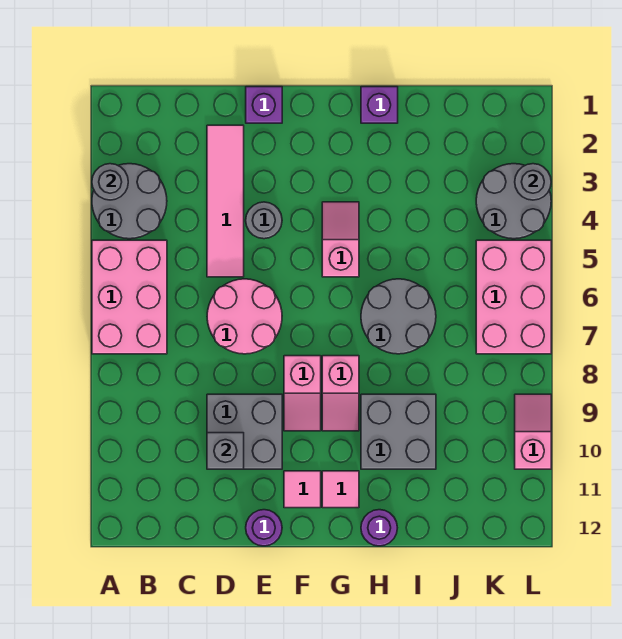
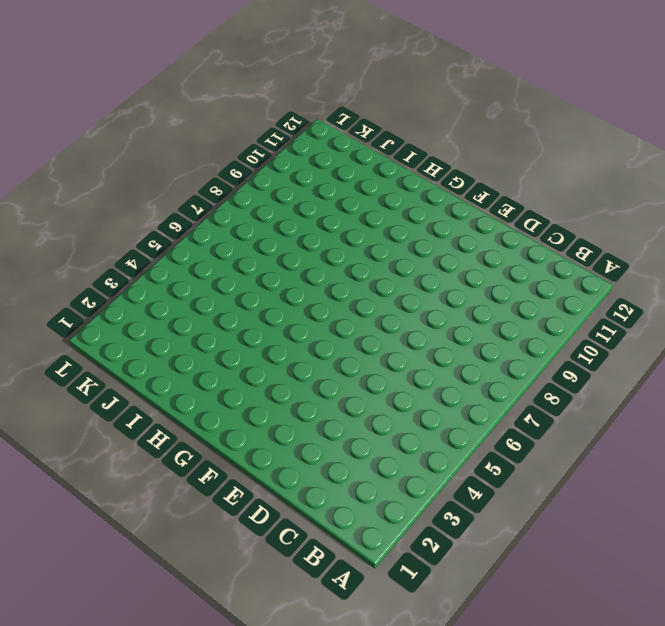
none -> grey 2x2 round brick [92,164,167,239]
none -> pink 2x3 brick [92,240,167,354]
none -> pink 1x4 tile [207,125,244,277]

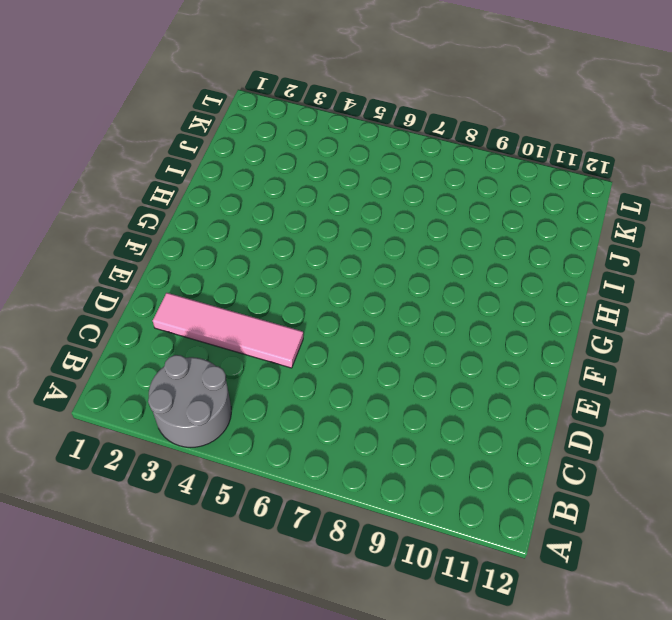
none -> pink 2x3 brick [92,240,167,354]
none -> pink 2x2 round brick [207,279,282,354]
none -> grey 2x2 brick [207,394,282,469]

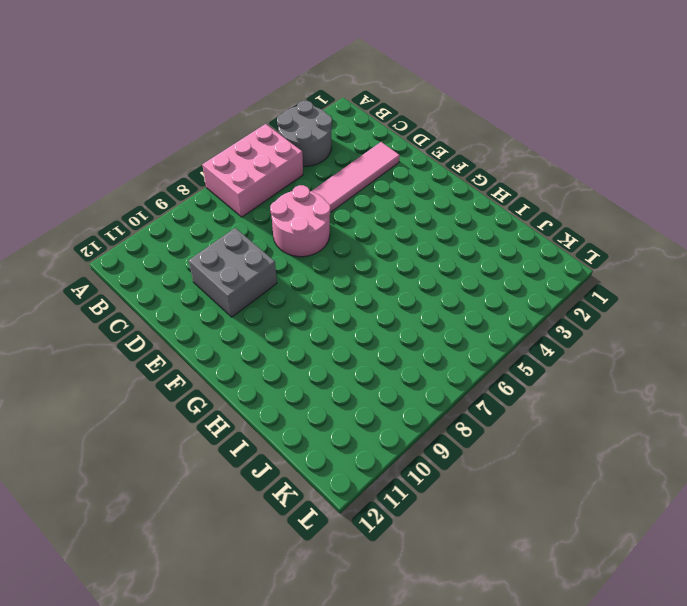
none -> purple 1x1 brick [246,87,282,123]
none -> grey 1x1 round brick [246,202,282,239]
none -> purple 1x1 round brick [246,510,282,546]

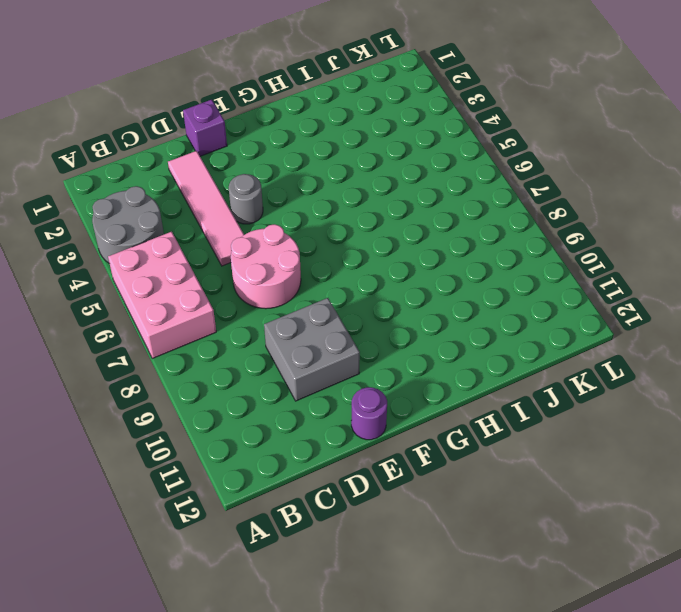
none -> pink 1x2 slope [284,356,321,431]
none -> pink 1x1 tile [284,471,321,508]
none -> pink 1x2 slope [322,202,359,277]

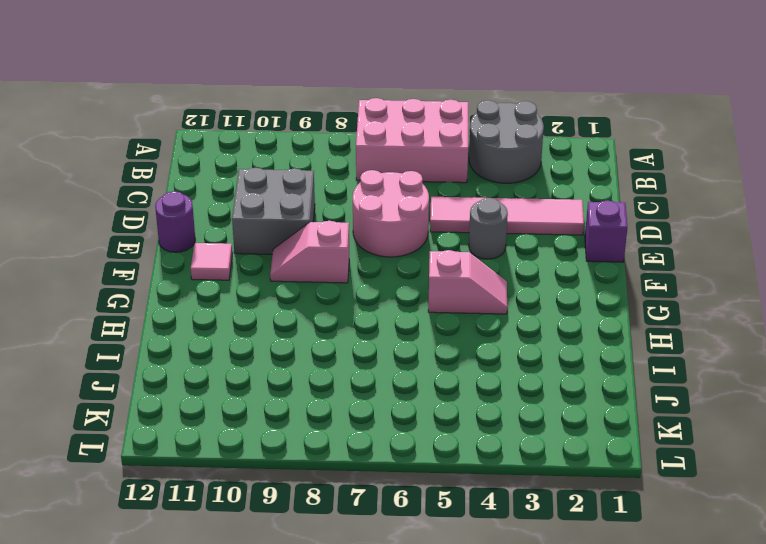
none -> pink 1x2 slope [322,356,359,431]
none -> pink 1x1 tile [322,471,359,508]
none -> purple 1x1 brick [361,87,398,123]

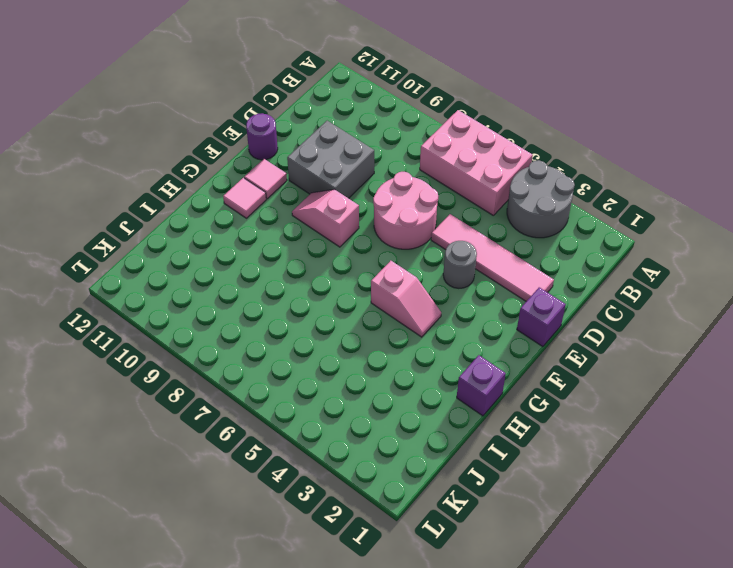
none -> pink 1x2 slope [322,356,359,431]
none -> grey 2x2 round brick [361,279,436,354]
none -> grey 2x2 brick [361,394,436,469]

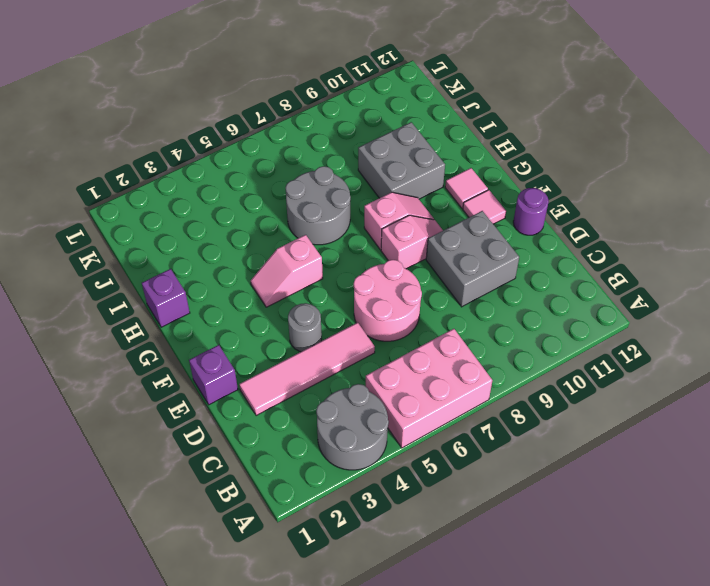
none -> purple 1x1 round brick [361,510,397,546]
none -> grey 2x2 round brick [476,164,551,239]
none -> pink 2x3 brick [476,240,551,354]

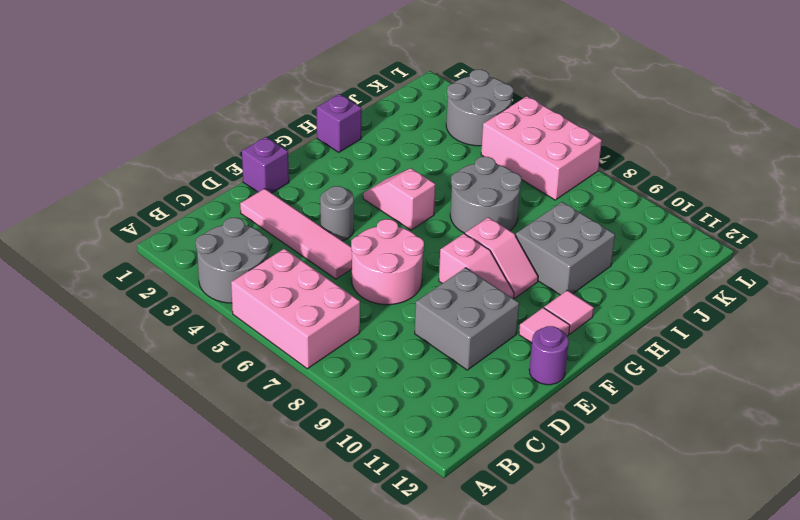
none -> purple 1x1 round brick [361,510,397,546]
none -> pink 1x2 slope [515,394,551,469]
none -> grey 1x1 round brick [92,164,128,200]

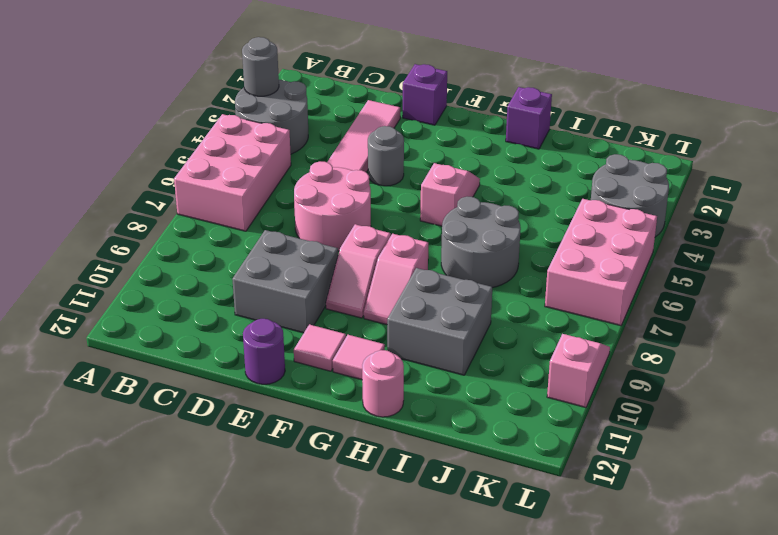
pink 1x1 round brick [362,350,404,417] -> purple 1x1 round brick [361,510,397,546]
none -> grey 1x1 brick [207,433,244,469]
none -> grey 1x1 round brick [515,164,551,200]

